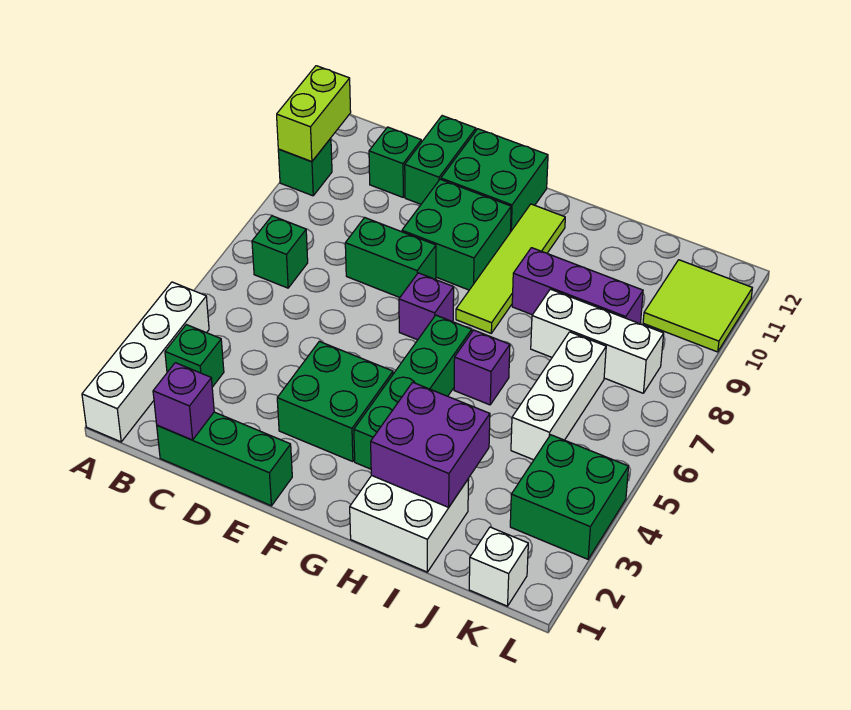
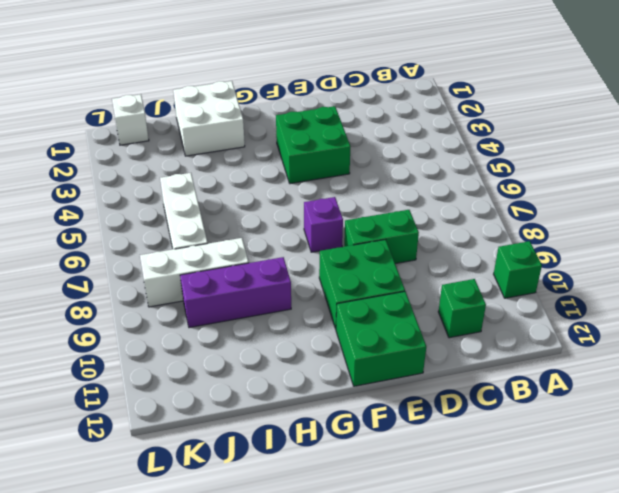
none -> white 1x4 brick [82,282,209,442]
none -> green 1x1 brick [165,325,224,387]
none -> green 1x1 brick [252,216,308,288]

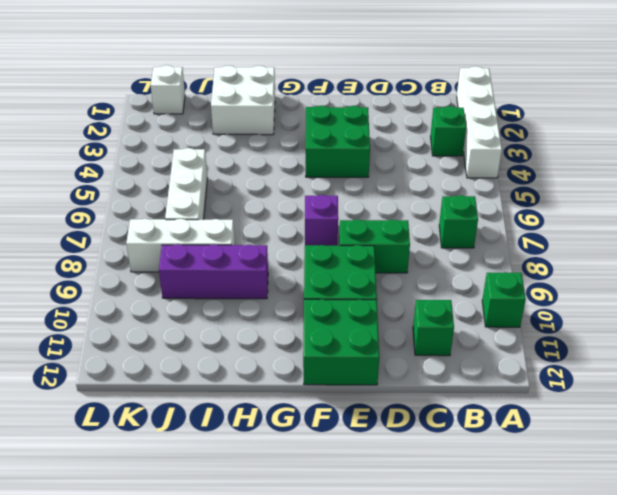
none -> green 1x3 brick [157,412,292,506]
none -> green 1x2 brick [405,116,476,204]
none -> green 1x4 brick [354,315,472,469]

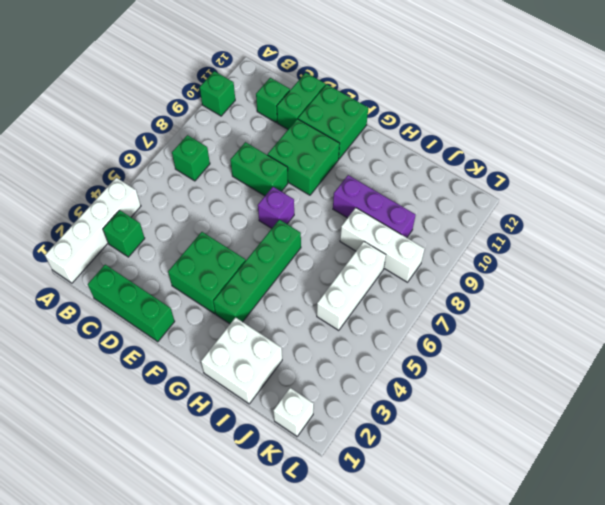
none -> lime 1x4 tile [456,204,565,333]
none -> purple 1x1 brick [454,330,510,405]
none -> green 2x2 brick [510,435,629,559]

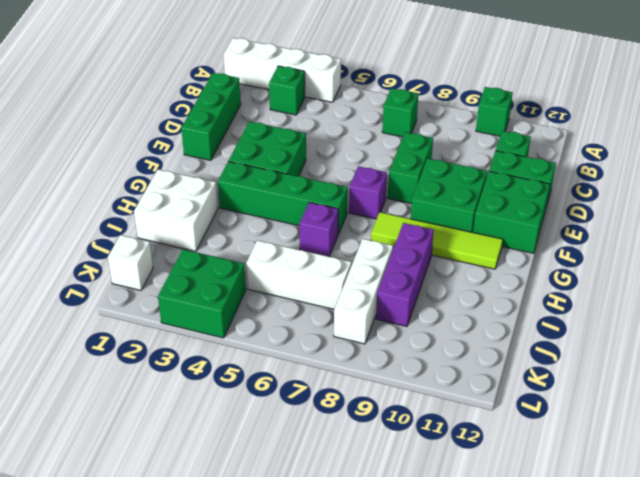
none -> lime 2x2 tile [643,260,752,352]
none -> lime 1x2 brick [277,66,351,162]
none -> purple 1x1 brick [153,363,214,440]

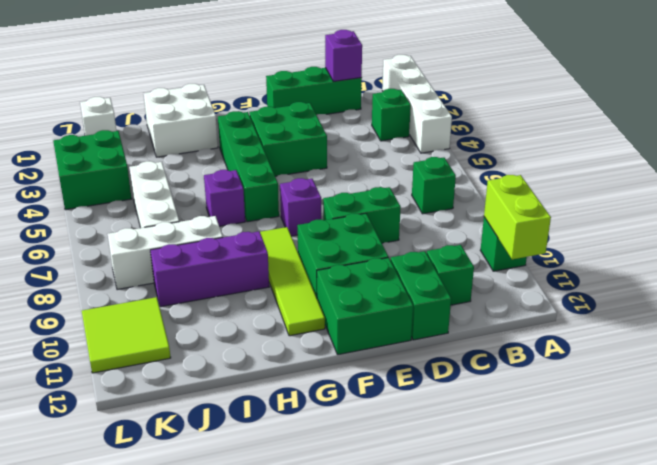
none -> purple 2x2 brick [371,382,490,507]

